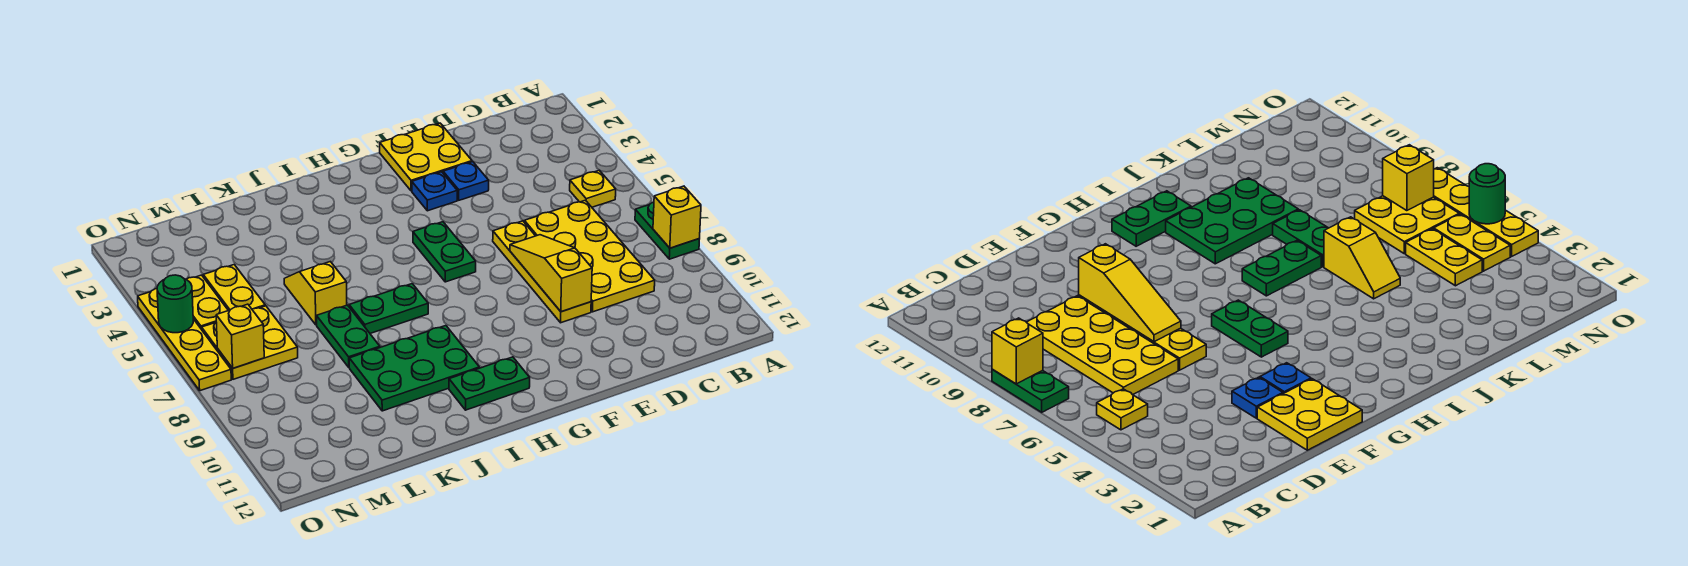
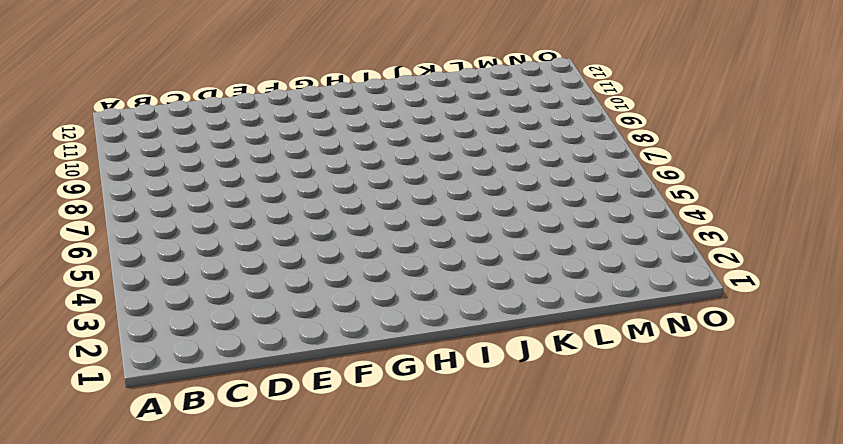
none -> green 1x2 plate [635,202,699,259]
none -> yellow 1x1 plate [570,170,616,207]
none -> yellow 2x4 plate [524,200,655,312]

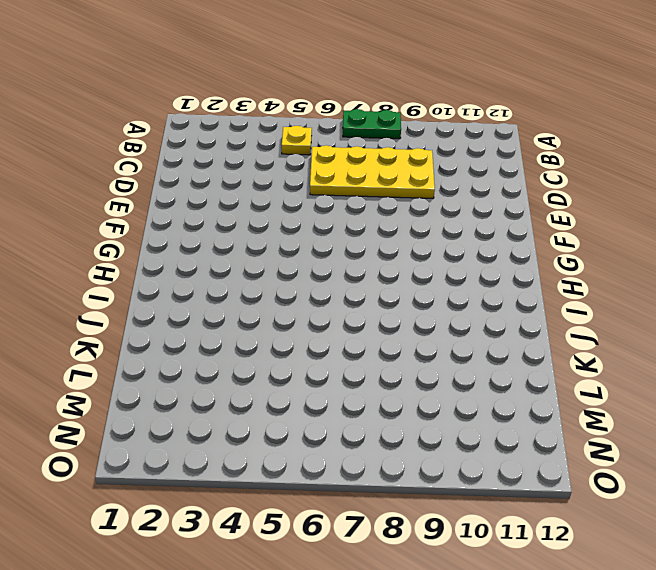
none -> yellow 2x2 plate [380,123,472,191]
none -> blue 1x1 plate [443,162,489,200]
none -> yellow 1x4 plate [493,221,591,323]

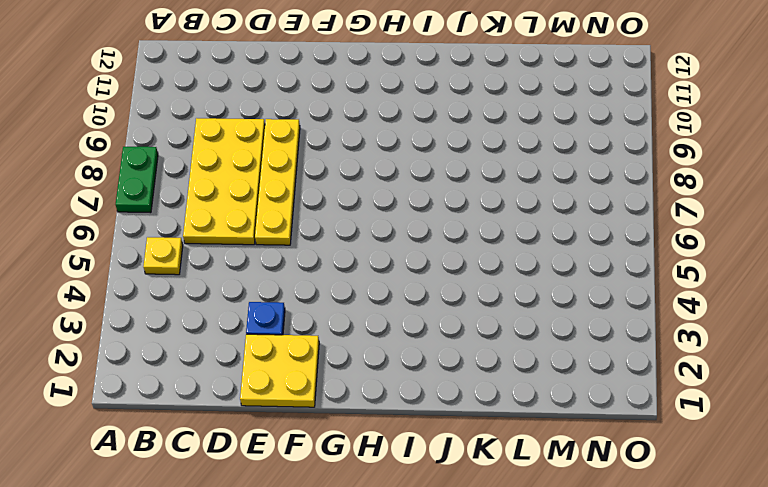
none -> blue 1x1 plate [412,172,457,211]
none -> green 1x2 plate [413,222,476,282]
none -> green 1x2 plate [449,357,530,410]

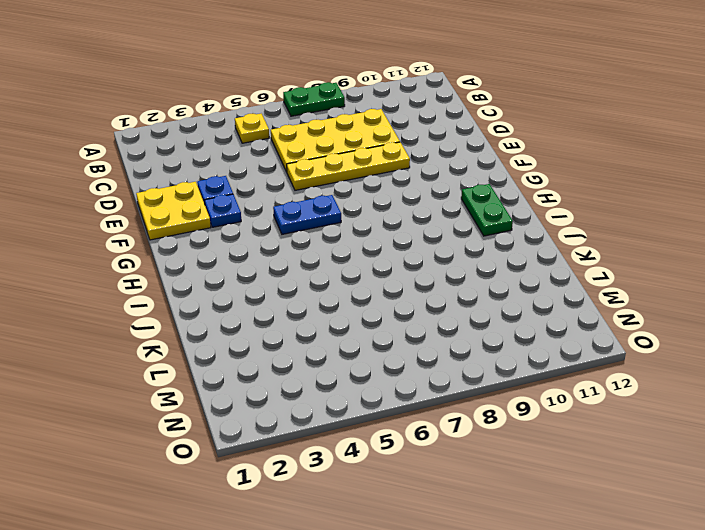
blue 1x2 plate [273,195,341,234] -> green 1x2 plate [413,222,476,282]
none -> green 1x2 plate [349,284,428,333]
none -> green 2x3 plate [349,326,479,411]
none -> yellow 1x2 slope [284,262,347,325]

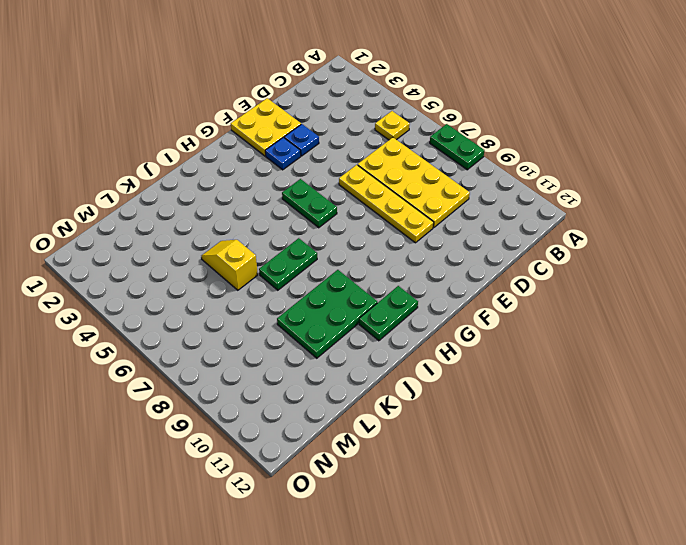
none -> green 1x2 plate [316,305,380,367]
none -> yellow 1x2 plate [203,265,265,311]
none -> yellow 2x2 plate [202,306,298,379]

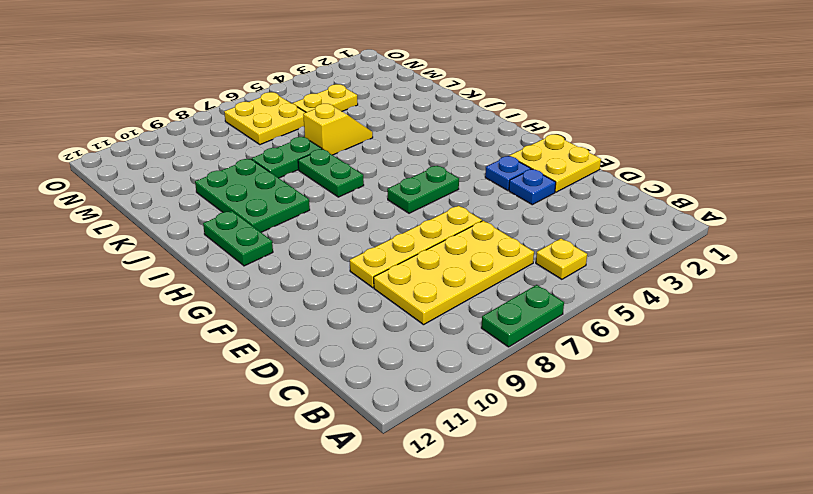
none -> yellow 1x2 plate [186,275,228,329]
none -> yellow 1x4 plate [138,288,231,391]
none -> yellow 1x1 brick [653,186,701,248]

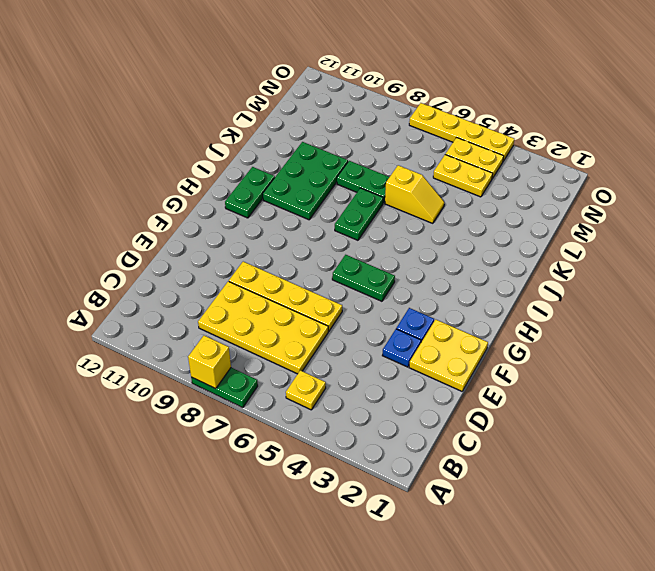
none -> yellow 2x2 plate [202,306,298,379]
none -> yellow 1x3 slope [510,235,592,312]
none -> yellow 1x1 brick [216,304,264,368]

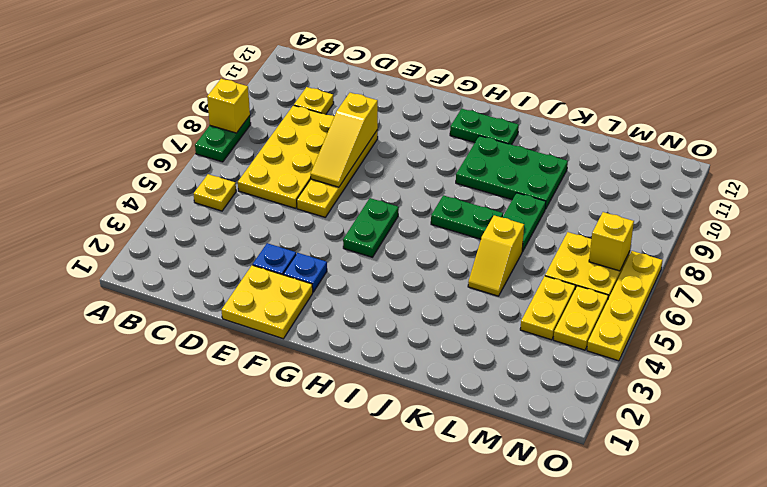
yellow 1x1 plate [294,87,334,114] -> none
none -> green 1x1 round brick [157,275,193,333]

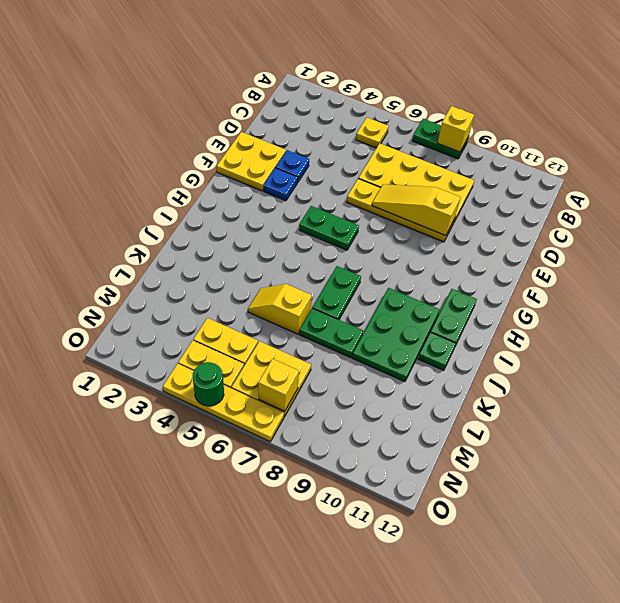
green 1x1 plate [418,332,456,370] -> none

